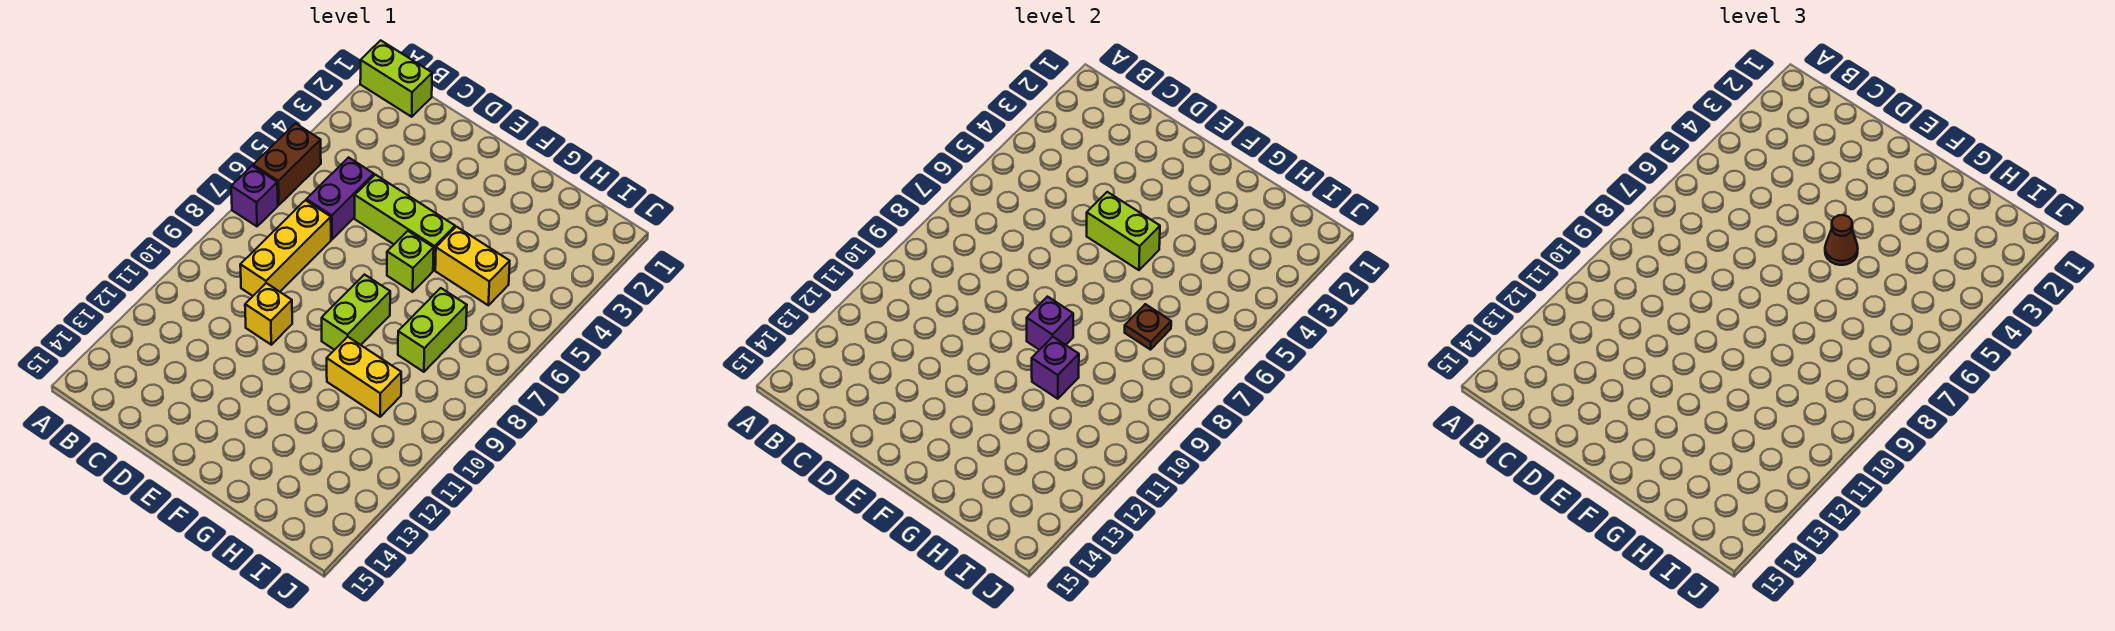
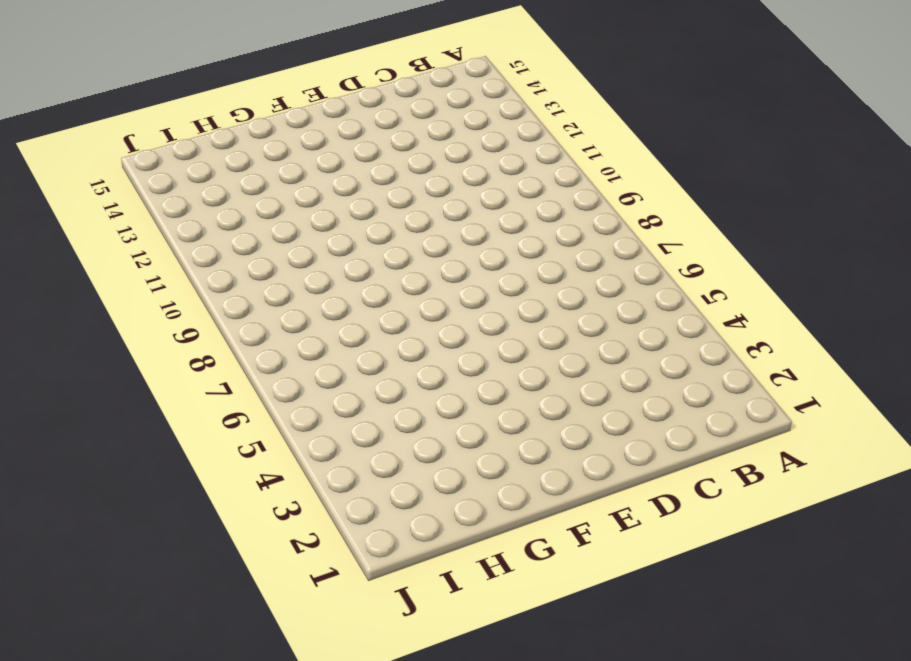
none -> lime 1x2 brick [360,40,432,117]
none -> brown 1x2 brick [253,124,321,205]
none -> purple 1x1 brick [231,166,278,226]

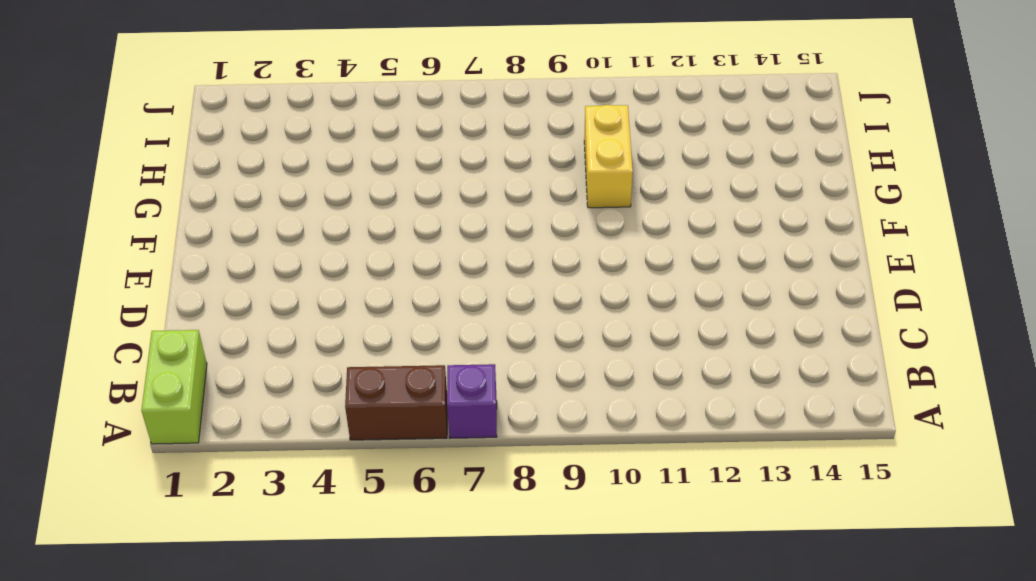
none -> purple 1x2 brick [306,158,374,240]
none -> yellow 1x3 brick [240,200,331,296]
none -> lime 1x3 brick [355,175,455,270]

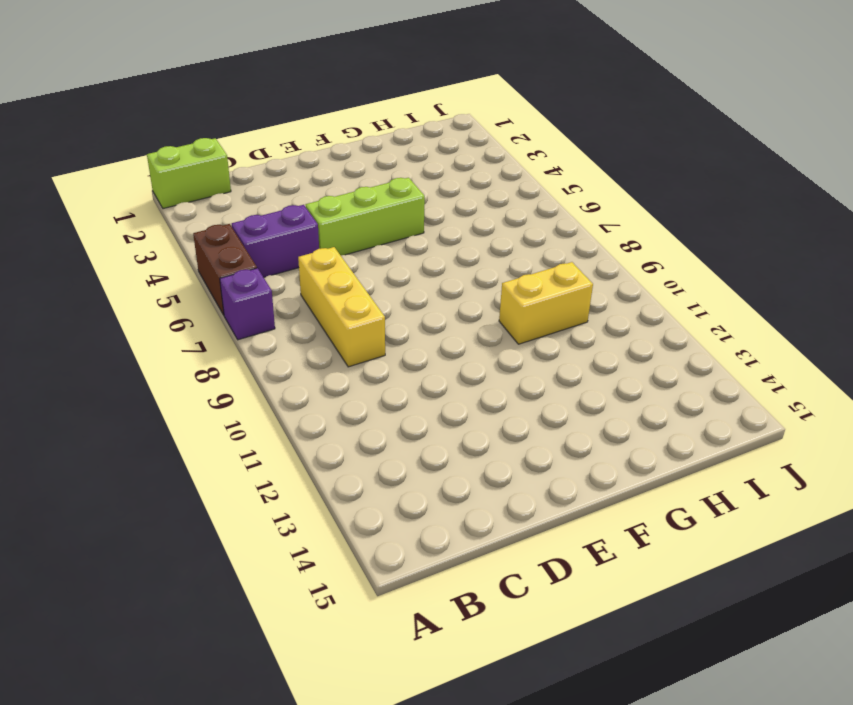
purple 1x2 brick [232,205,319,277] -> purple 1x2 brick turned to [306,158,374,240]
none -> yellow 1x1 brick [245,283,292,345]
none -> lime 1x1 brick [387,231,434,292]
none -> lime 1x2 brick [322,275,390,350]

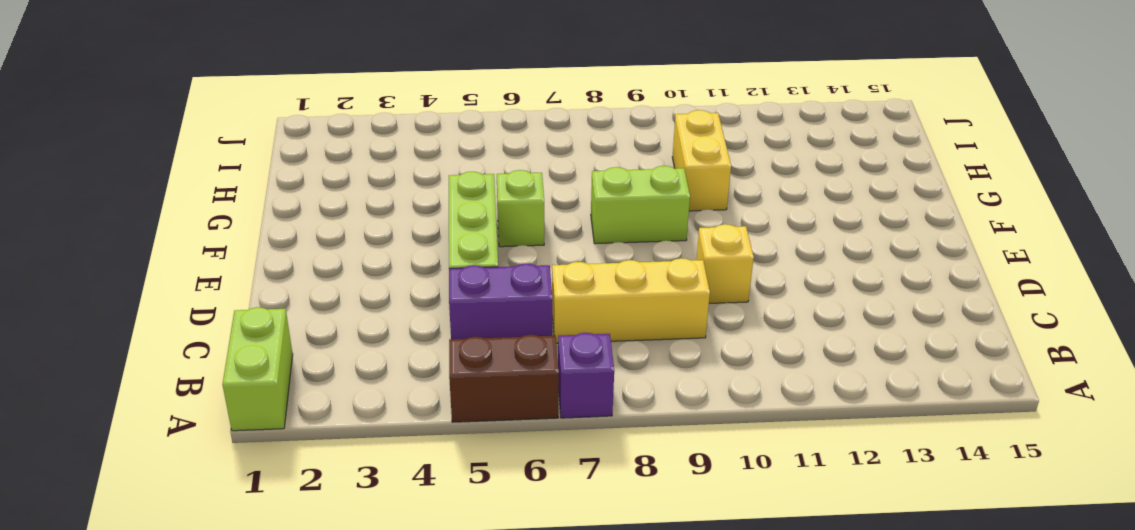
none -> yellow 1x2 brick [435,227,510,305]
none -> lime 1x2 brick [398,288,467,372]
none -> lime 1x2 brick [1087,192,1160,270]

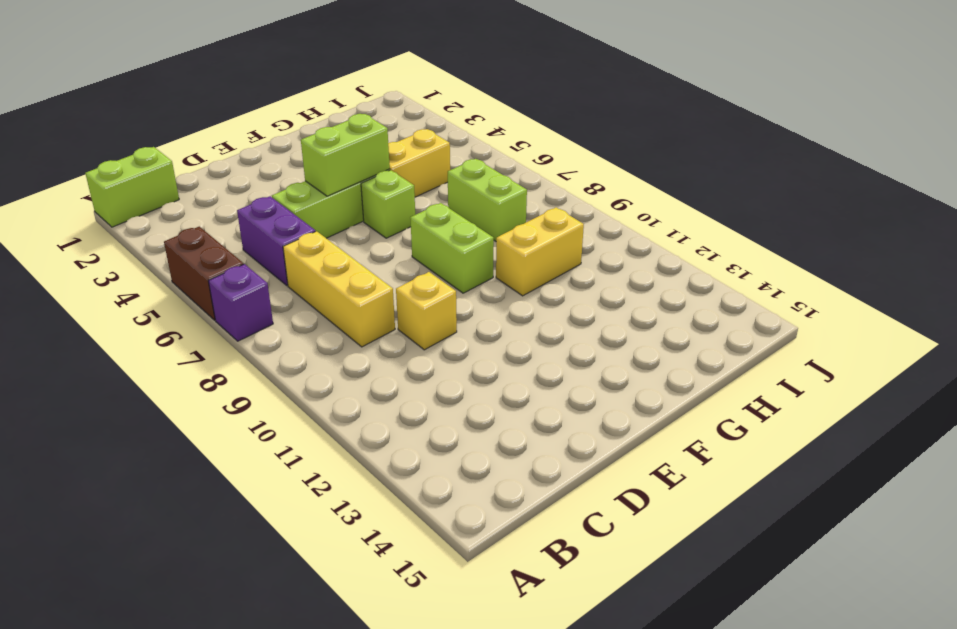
none -> purple 1x1 brick [1027,297,1073,350]
none -> purple 1x1 brick [1032,337,1079,399]
none -> brown 1x1 plate [1125,304,1171,350]

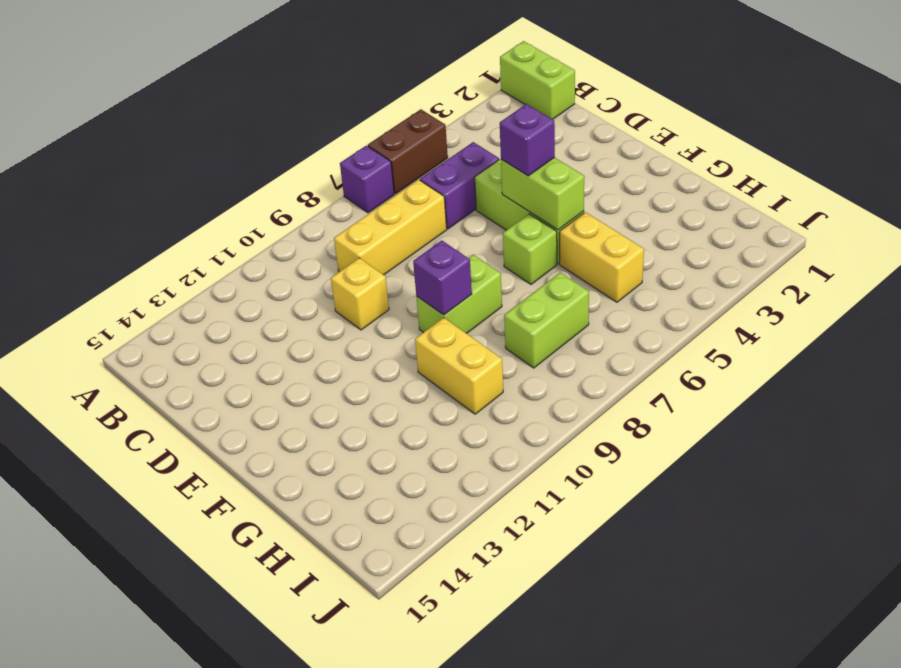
purple 1x1 brick [500,104,555,176] -> purple 1x1 brick moved to [1032,337,1079,399]
none -> brown 1x1 plate [1125,304,1171,350]
none -> brown 1x1 cone [1825,215,1858,265]

